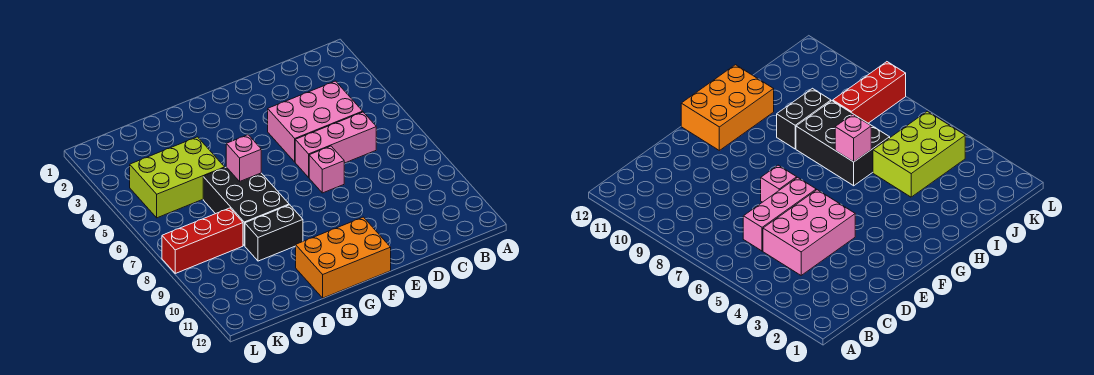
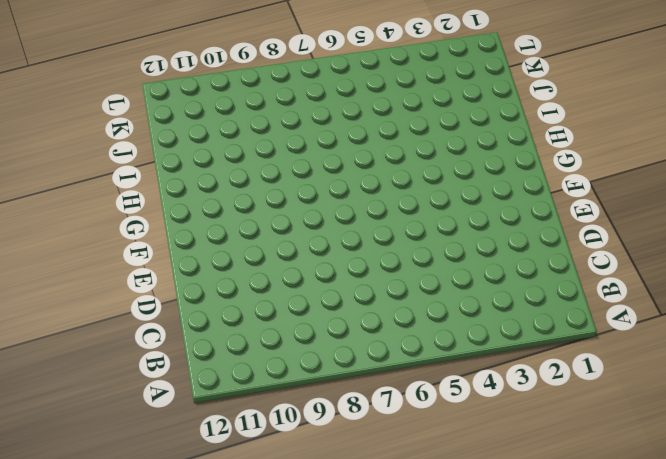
none -> pink 2x3 brick [268,81,363,162]
none -> pink 1x3 brick [295,112,376,177]

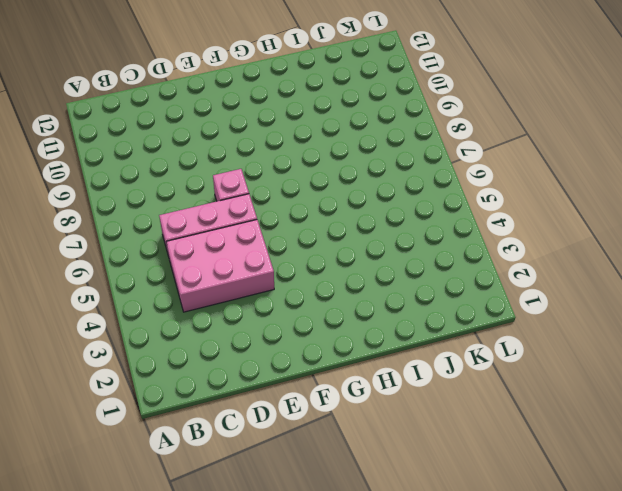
none -> orange 2x3 brick [296,217,391,298]
none -> black 2x3 brick [203,167,289,246]

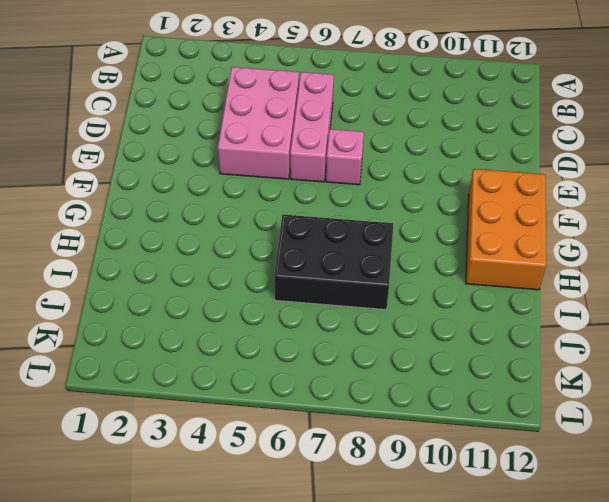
none -> black 1x2 brick [245,205,303,261]
none -> lime 2x3 brick [130,137,225,218]

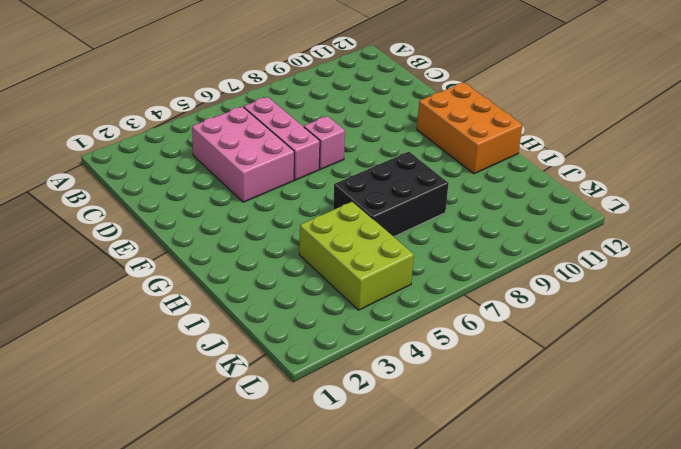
none -> black 1x2 brick [245,205,303,261]
none -> red 1x3 brick [162,208,243,273]

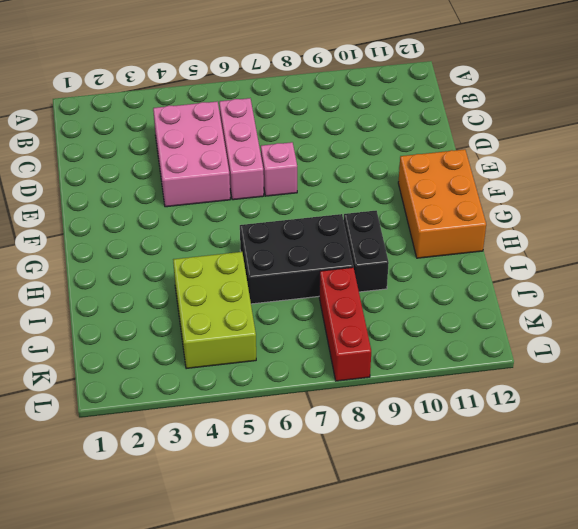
none -> pink 1x1 brick [226,135,261,181]

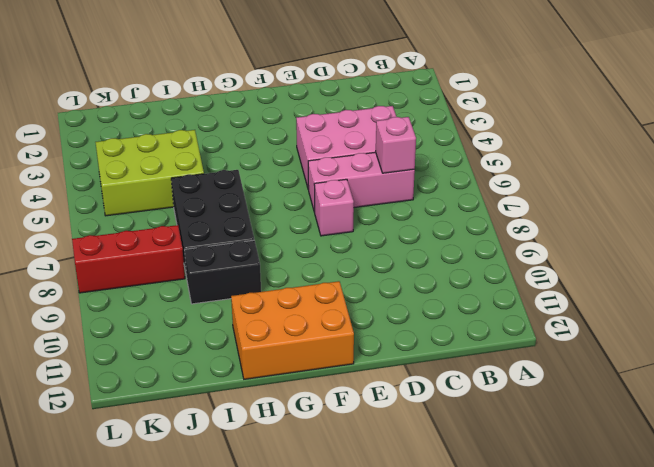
pink 1x1 brick [376,117,416,173] -> pink 1x1 brick moved to [226,135,261,181]

